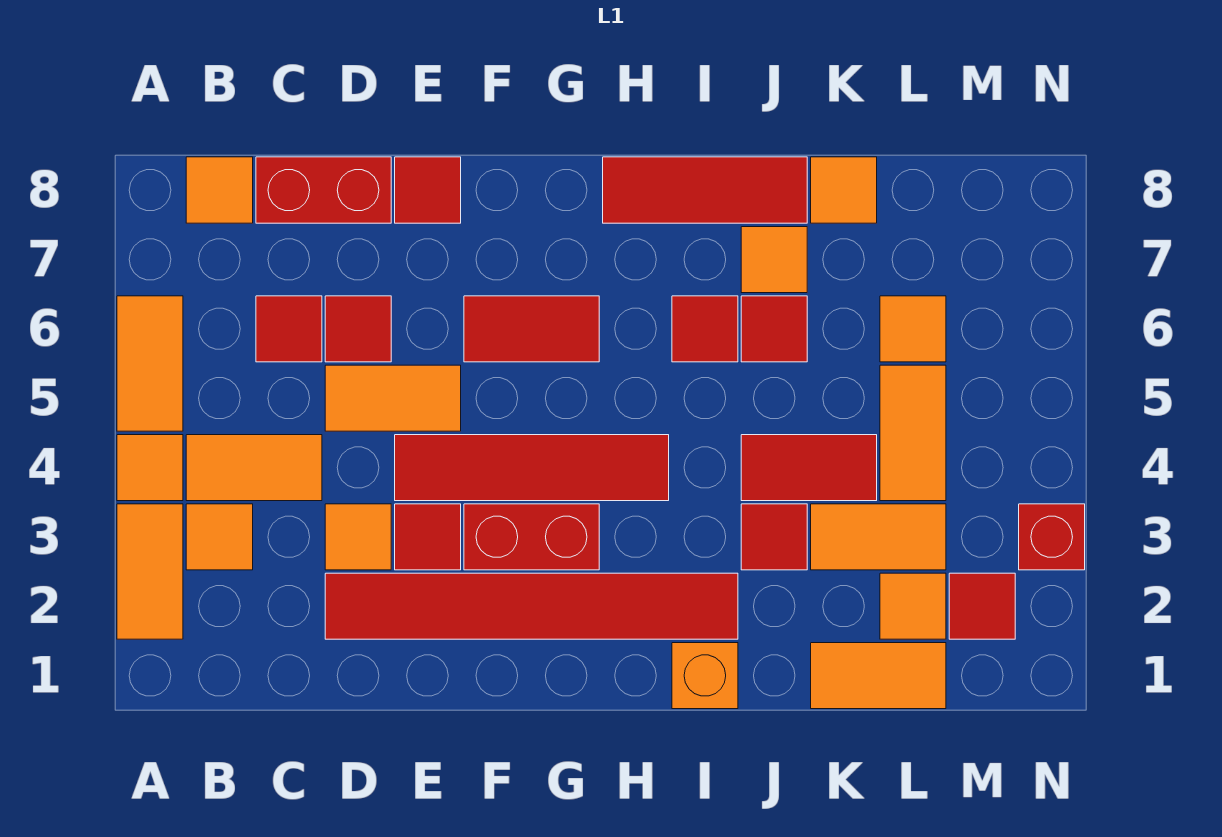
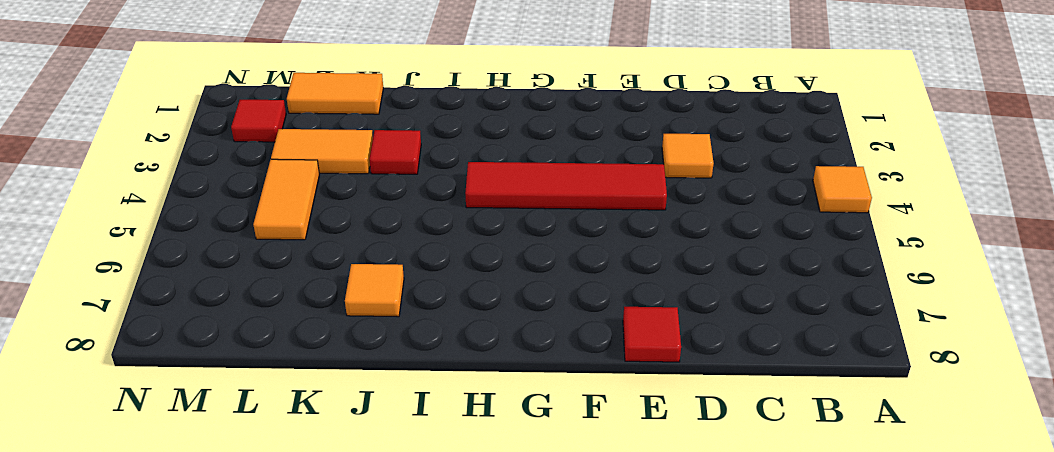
none -> orange 1x2 tile [117,504,183,639]
none -> orange 1x2 tile [117,296,183,431]
none -> orange 1x1 tile [186,504,253,570]
none -> orange 1x2 tile [186,435,322,501]

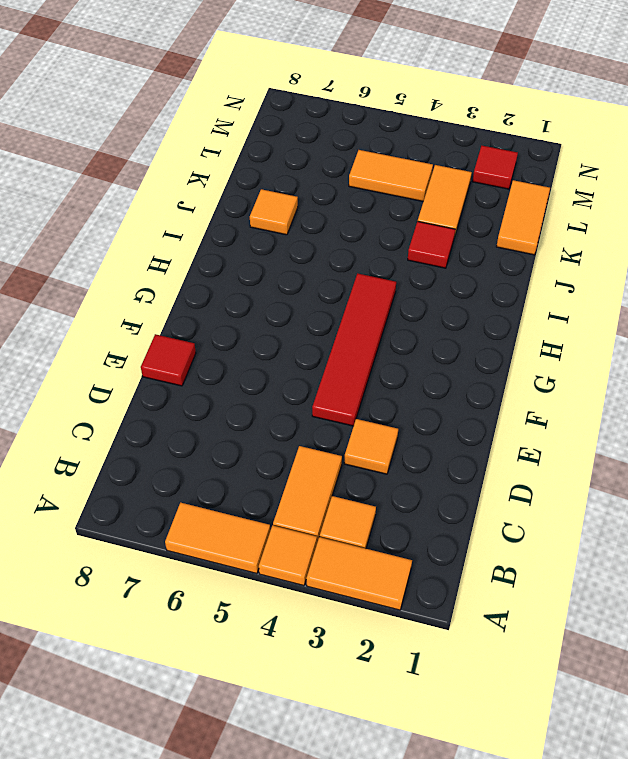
none -> orange 1x1 tile [186,157,253,223]
none -> red 1x1 tile [256,296,322,362]
none -> red 1x2 brick [256,157,391,223]
none -> red 1x6 tile [325,573,738,639]

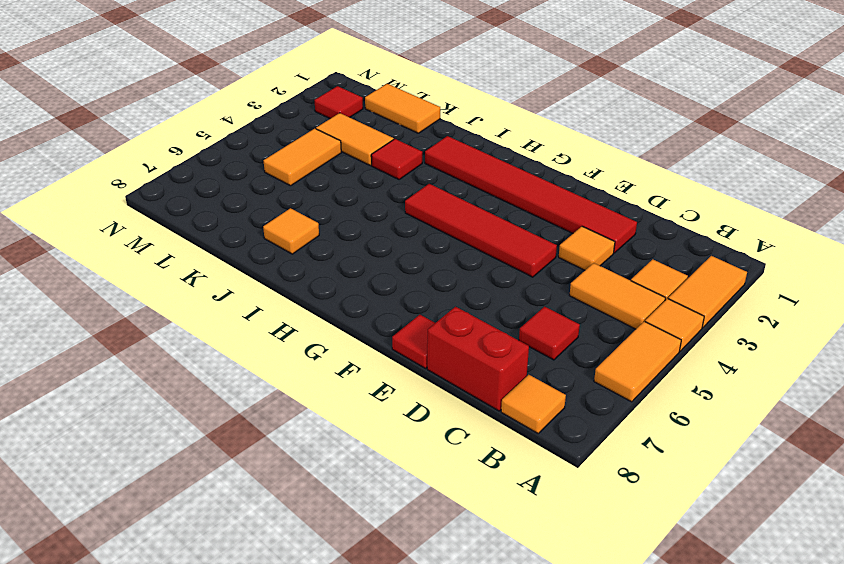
none -> orange 1x2 tile [325,365,461,431]
none -> red 1x1 tile [325,296,391,362]
none -> red 1x1 tile [395,504,461,570]
none -> red 1x2 brick [464,504,599,570]

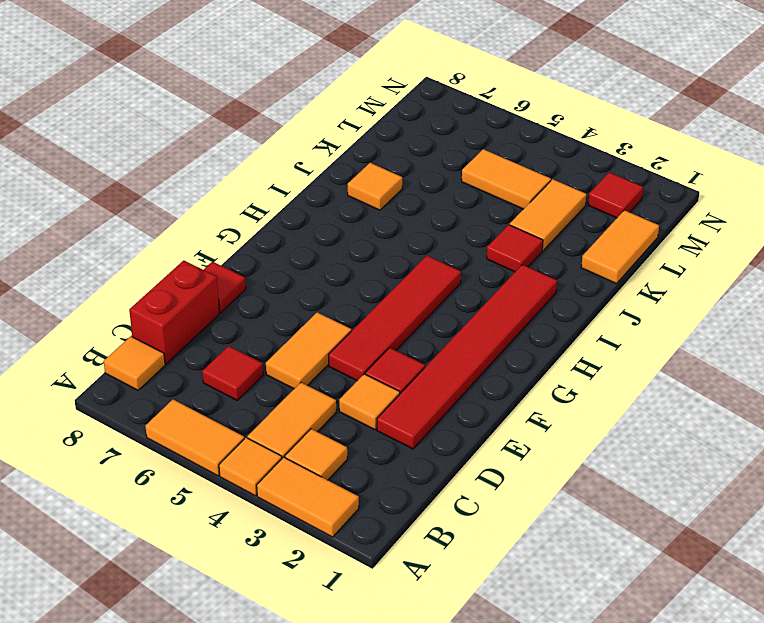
none -> red 1x1 tile [325,296,391,362]
none -> red 1x2 brick [464,504,599,570]
none -> red 1x2 tile [464,296,599,362]
none -> red 1x3 tile [603,157,807,223]

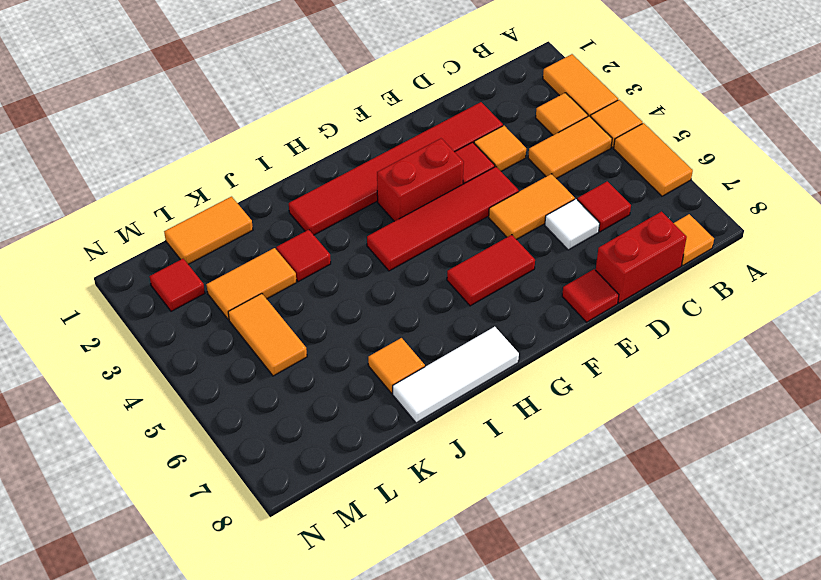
white 1x1 tile [545,199,600,250] -> red 1x1 tile [325,296,391,362]
white 1x3 tile [393,327,519,423] -> red 1x3 tile [603,157,807,223]
none -> orange 1x1 brick [672,643,738,709]
none -> red 1x1 tile [672,296,738,362]
none -> red 1x2 tile [741,435,877,501]
none -> red 1x1 tile [741,296,807,362]

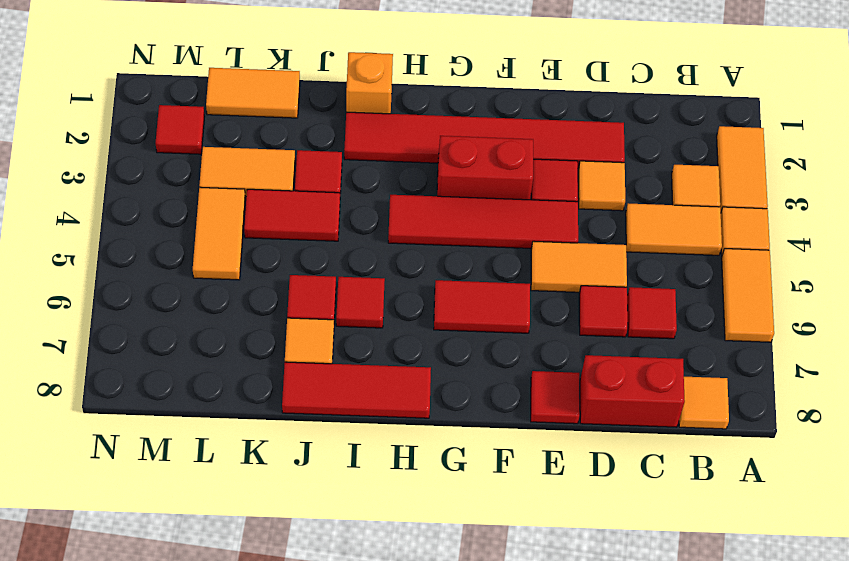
none -> orange 1x1 tile [811,157,877,223]
none -> orange 1x1 tile [880,573,946,639]
none -> orange 1x1 tile [880,296,946,362]
none -> red 1x1 brick [1019,504,1085,570]

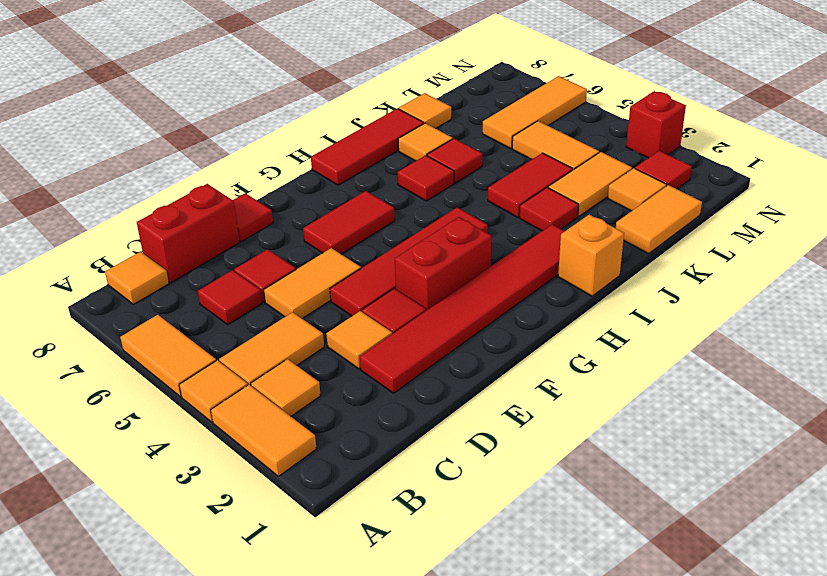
orange 1x3 tile [483,76,587,148] -> orange 1x1 tile [880,296,946,362]

